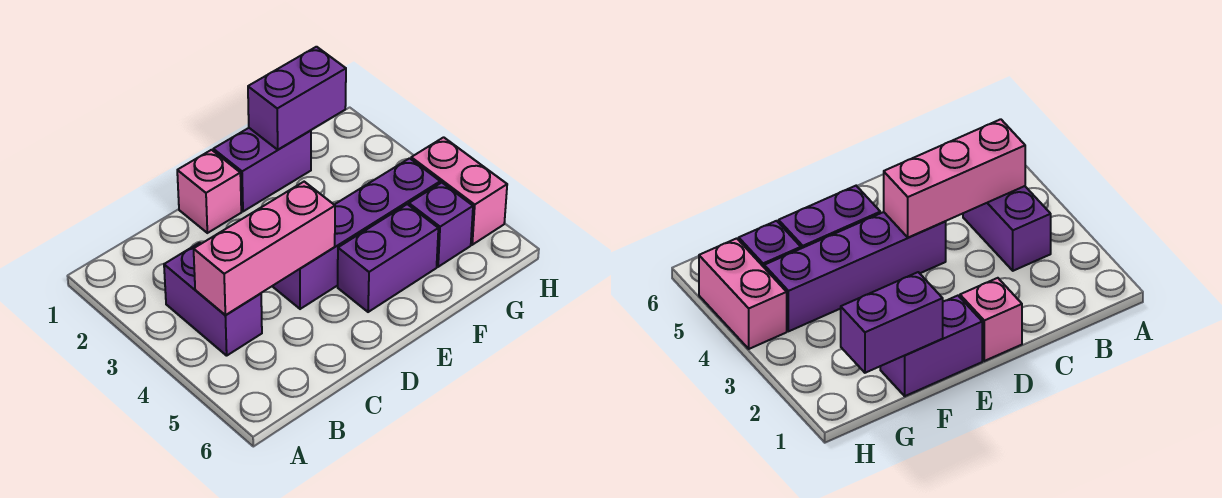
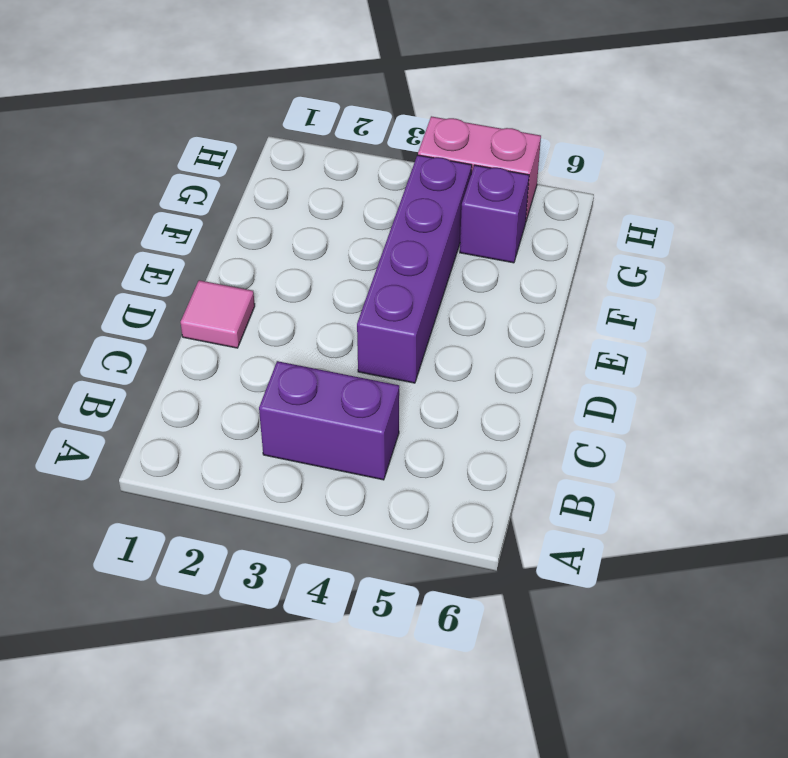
pink 1x1 tile [181,280,255,348] -> pink 1x1 brick [177,150,241,233]
none -> purple 1x2 brick [213,128,311,211]
none -> purple 1x2 brick [338,204,438,312]

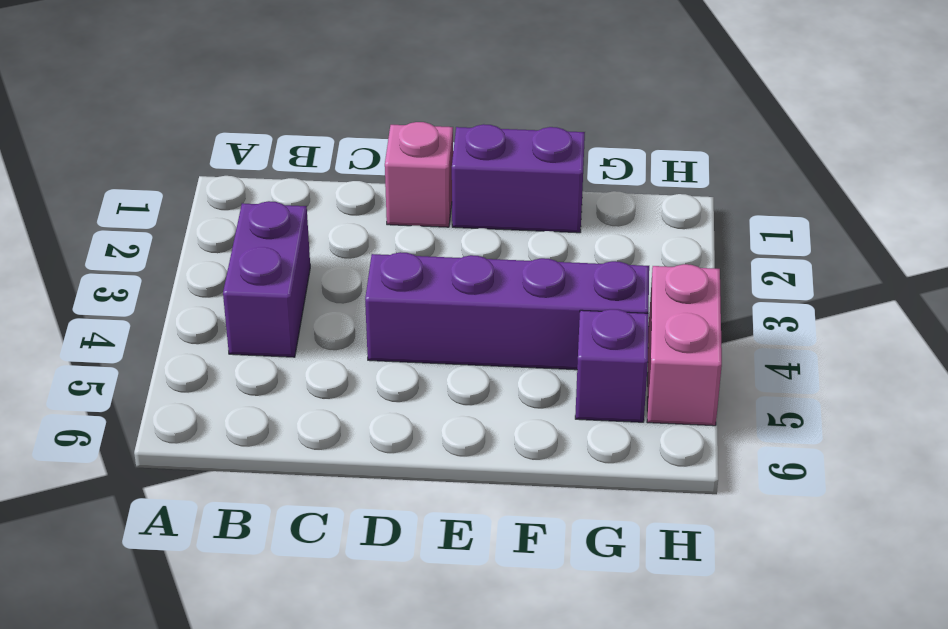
none -> purple 1x2 brick [338,204,438,312]
none -> pink 1x3 brick [194,182,335,315]

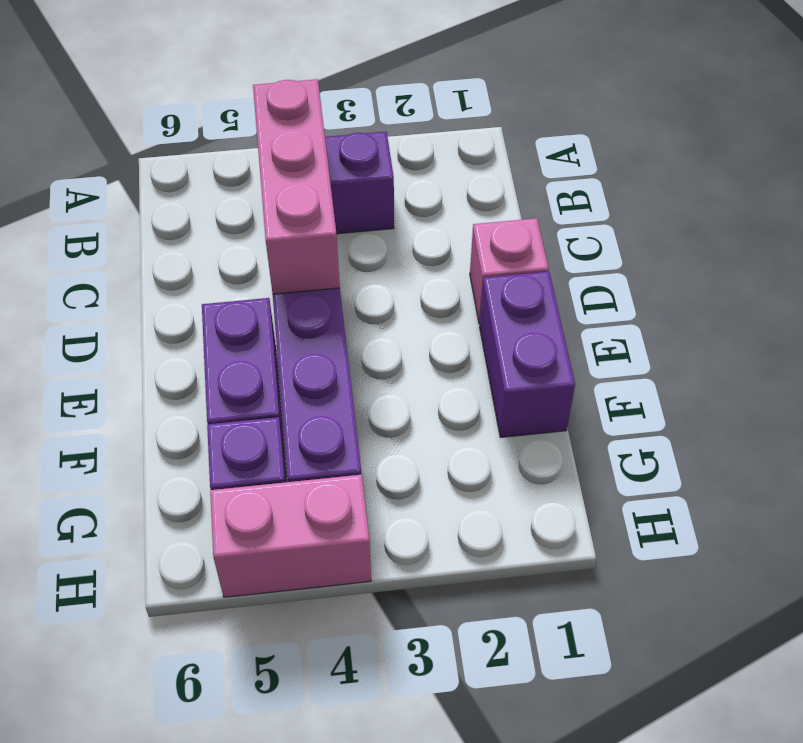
none -> purple 1x2 brick [248,47,346,150]

